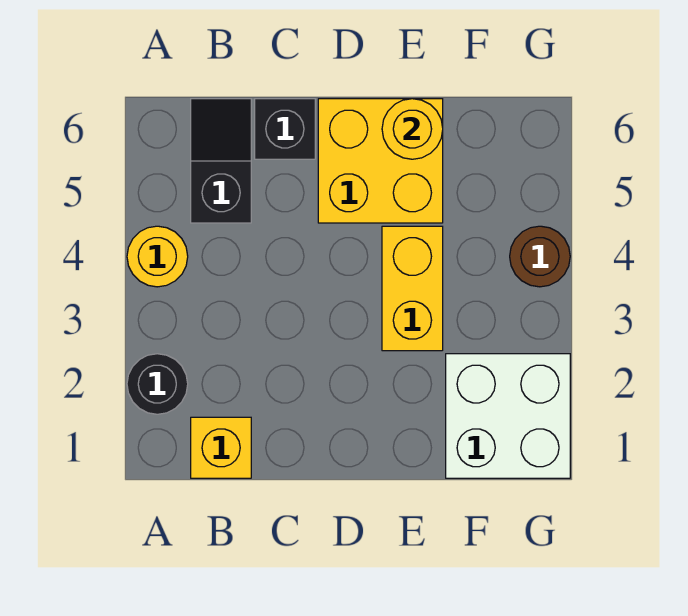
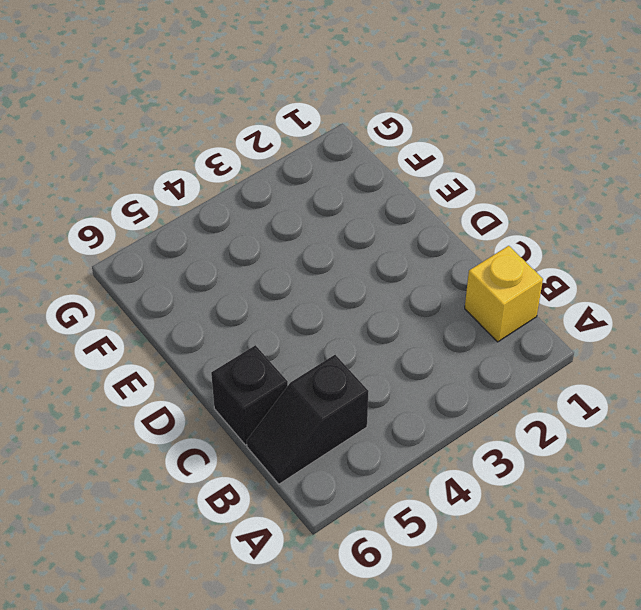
none -> black 1x1 round brick [127,354,188,414]
none -> yellow 1x1 round brick [127,226,188,287]

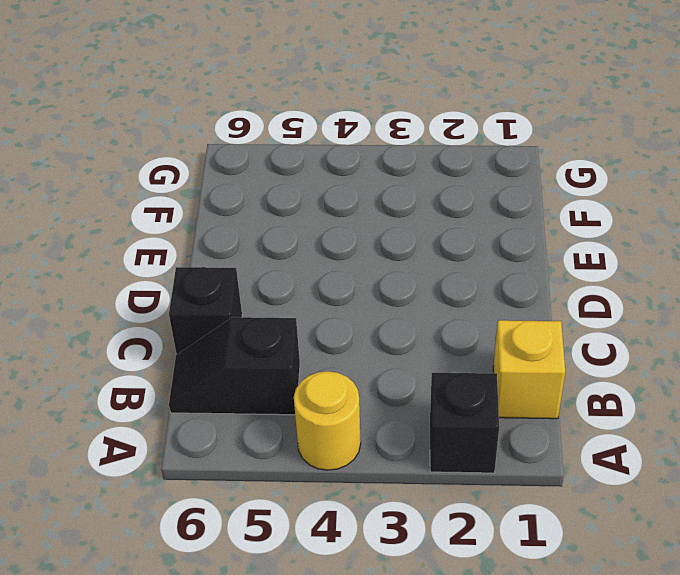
black 1x1 brick [430,373,499,473] -> black 1x1 round brick [127,354,188,414]
none -> yellow 2x2 brick [318,99,443,223]
none -> yellow 1x2 brick [382,226,443,351]

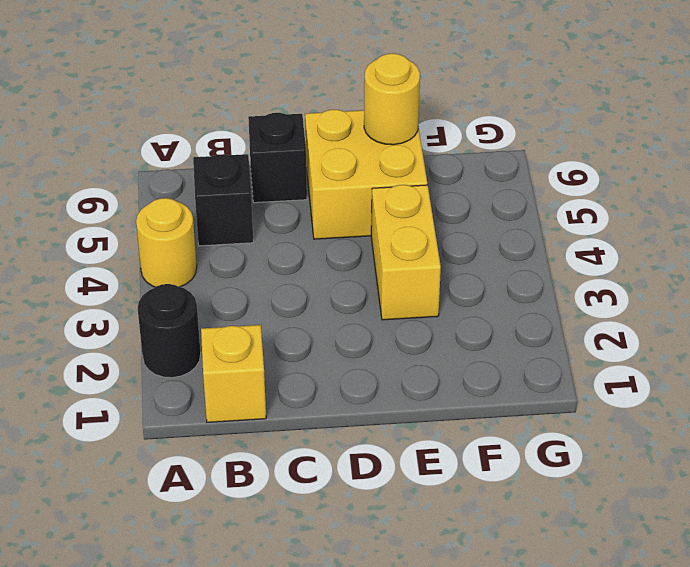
none -> white 2x2 brick [446,354,570,478]
none -> brown 1x1 round brick [510,226,570,287]

